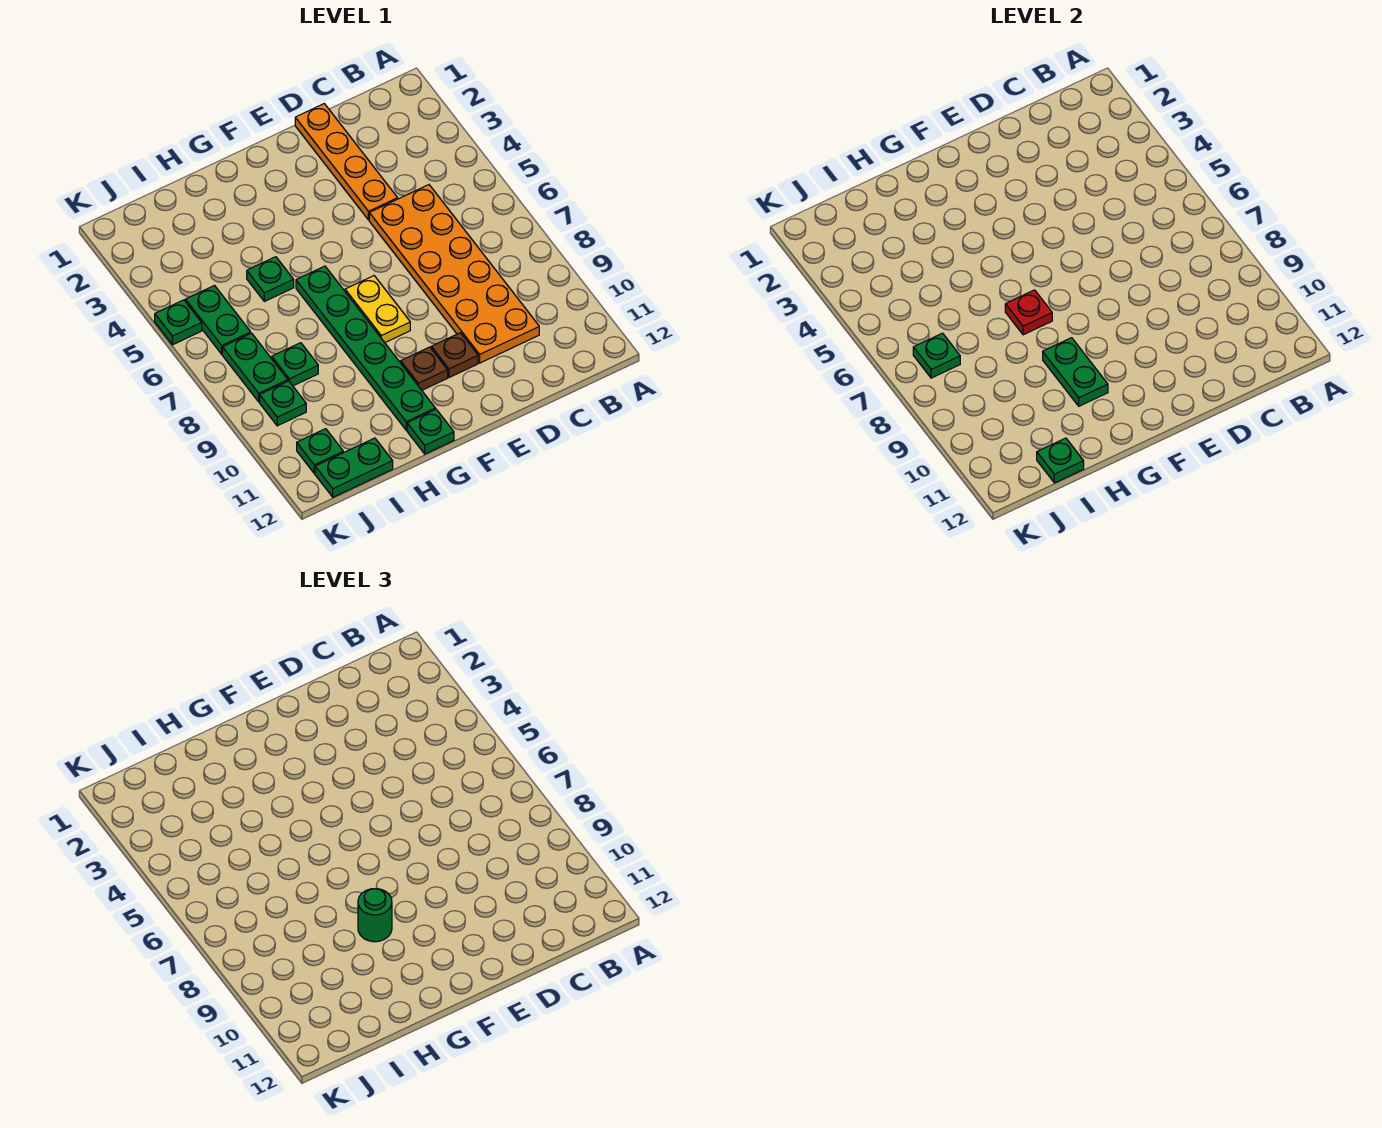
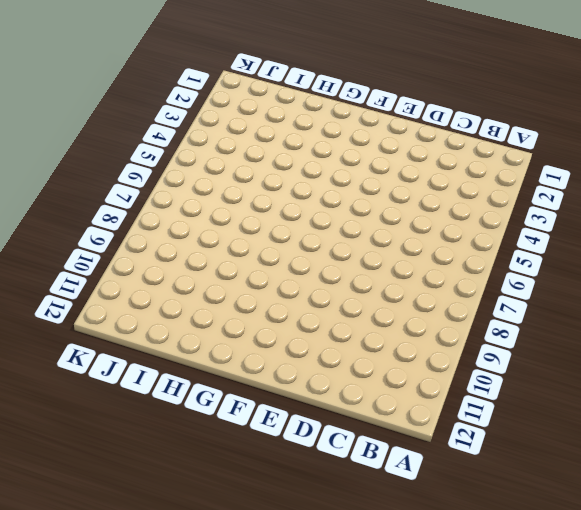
none -> orange 2x6 plate [369,185,539,363]
none -> orange 1x4 plate [295,104,398,220]
none -> brown 1x1 plate [431,333,478,377]

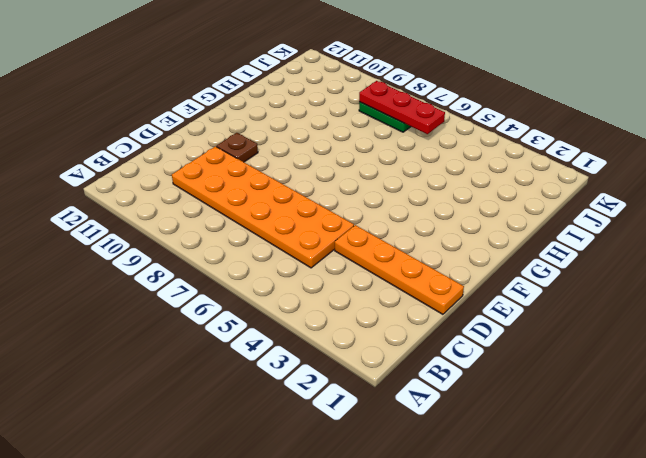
red 1x3 plate [359,81,445,134] -> green 1x1 plate [913,333,960,378]
none -> yellow 1x2 plate [345,276,410,342]
none -> brown 1x1 plate [401,347,448,390]
none -> green 1x6 plate [296,266,435,430]

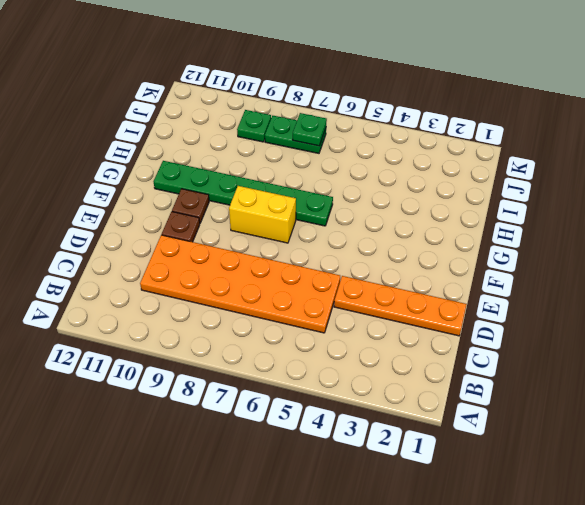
yellow 1x2 brick [229,186,296,243] -> yellow 1x2 plate [345,276,410,342]
none -> green 1x1 plate [407,409,454,454]
none -> green 1x1 plate [247,257,294,301]
none -> green 1x1 plate [272,343,318,386]

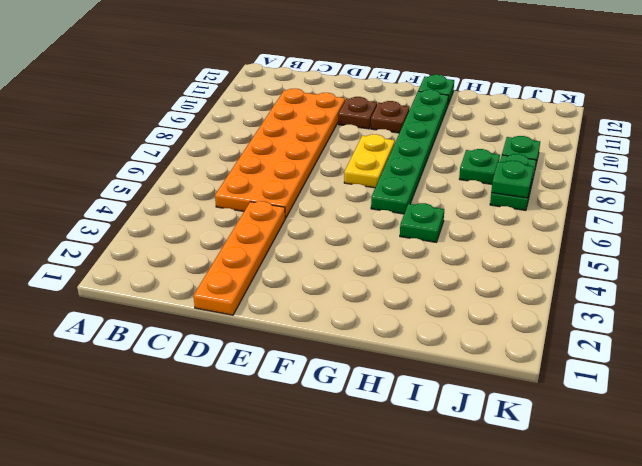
none -> green 1x2 plate [315,438,393,497]
none -> green 1x2 plate [185,286,251,354]
none -> green 1x1 plate [297,429,343,473]

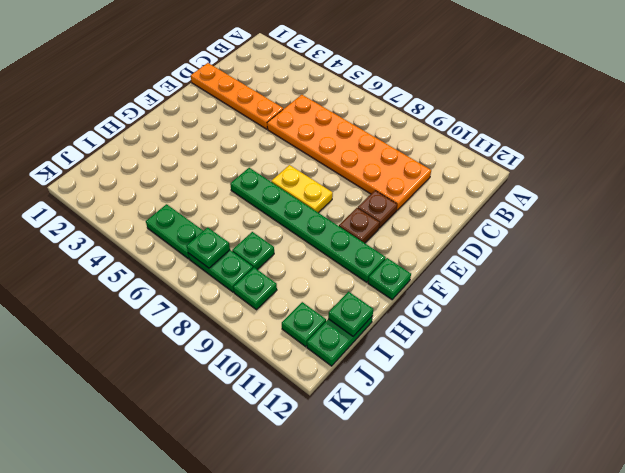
none -> green 1x1 plate [247,257,294,301]
none -> green 1x1 plate [155,300,202,345]
none -> red 1x1 plate [1005,290,1052,335]

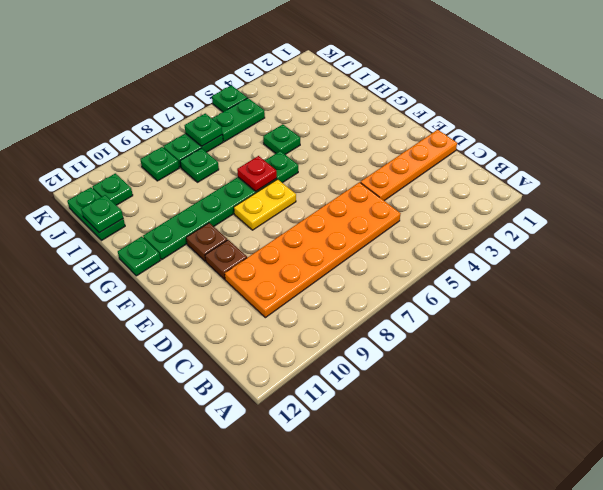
none -> green 1x2 plate [1043,338,1108,406]
none -> green 1x1 round brick [358,889,392,942]

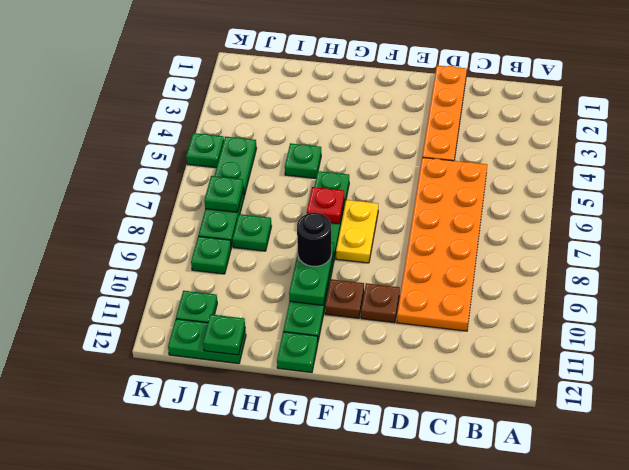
black 1x1 round brick [297,213,331,266] -> green 1x1 round brick [358,889,392,942]

